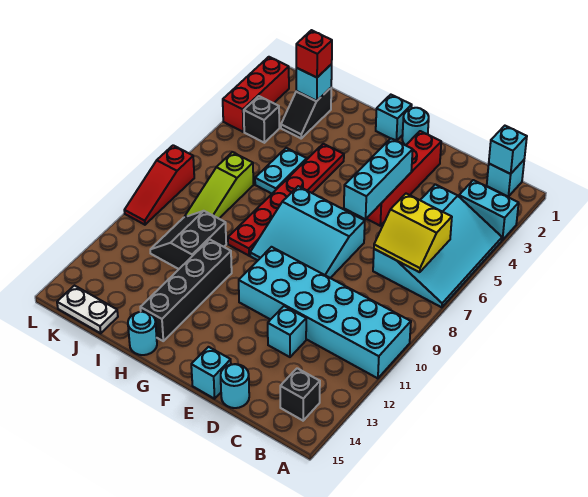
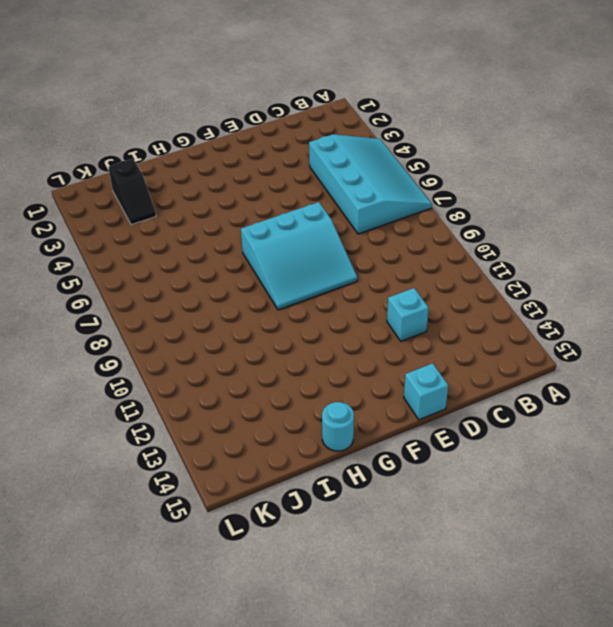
none -> cyan 1x2 brick [459,180,519,240]
none -> cyan 2x6 brick [239,247,411,378]
none -> cyan 1x1 brick [487,160,524,196]

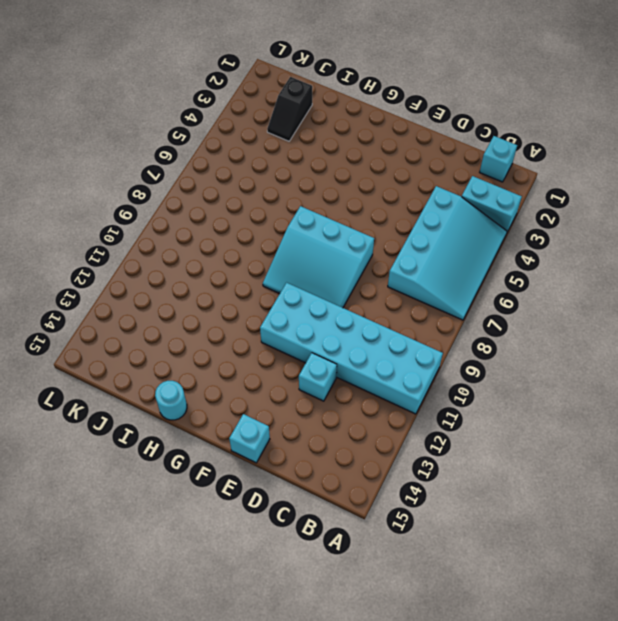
none -> black 1x1 brick [280,368,320,421]
none -> cyan 1x1 round brick [221,364,249,408]
none -> red 1x4 brick [367,131,441,226]

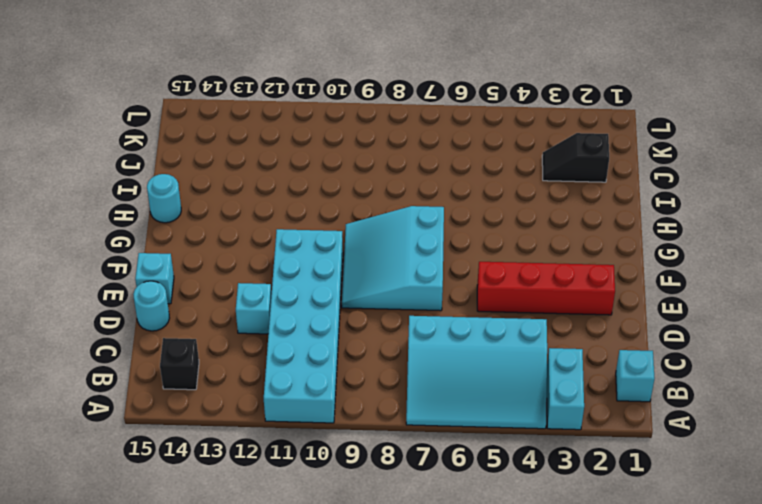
none -> cyan 1x1 round brick [402,108,429,145]
none -> cyan 1x1 brick [376,95,412,141]
none -> red 1x6 plate [228,144,344,256]

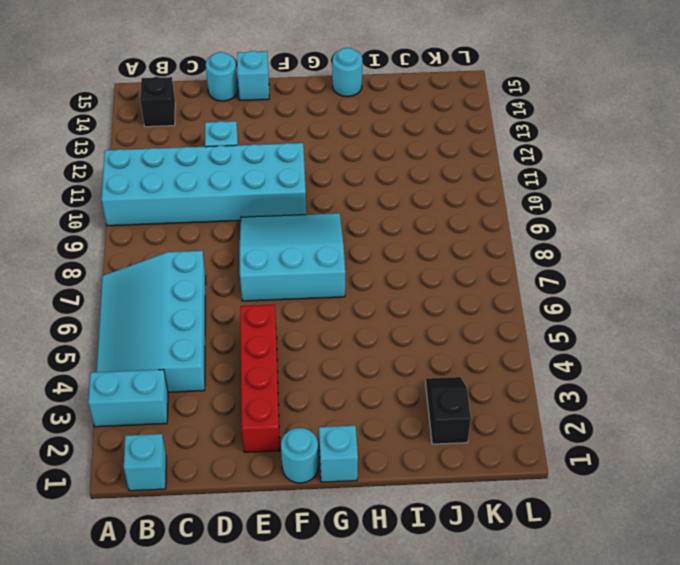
none -> red 1x6 plate [228,144,344,256]
none -> black 1x4 brick [140,239,232,341]
none -> cyan 1x2 plate [255,148,307,194]

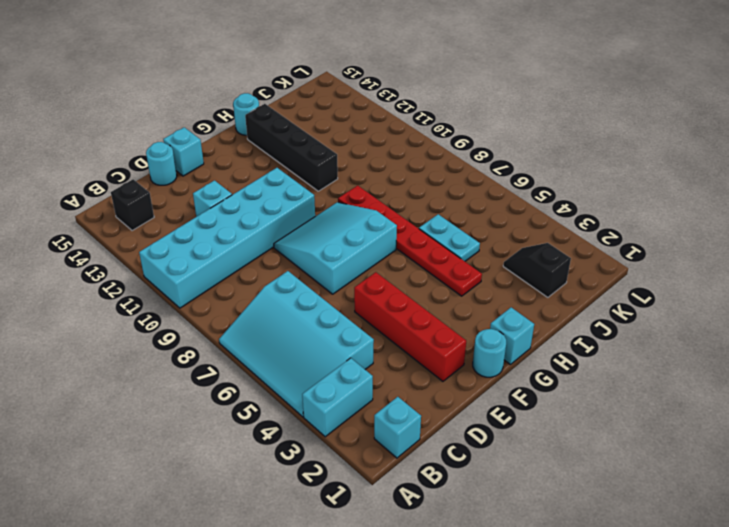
none -> black 2x2 slope [150,211,226,269]
none -> lime 1x3 slope [185,152,253,218]
none -> white 1x2 plate [57,286,118,333]

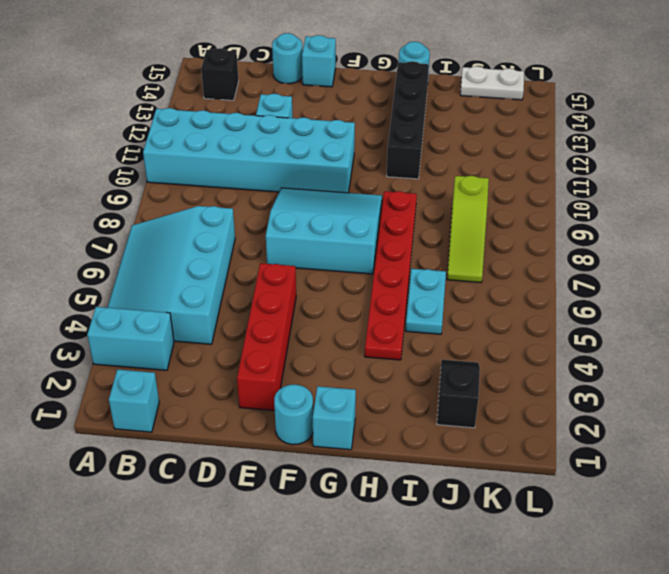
lime 1x3 slope [447,176,489,283] -> lime 1x3 slope turned to [185,152,253,218]
none -> black 2x2 slope [150,211,226,269]
none -> black 1x1 brick [244,96,279,143]
none -> red 1x3 brick [223,57,289,132]

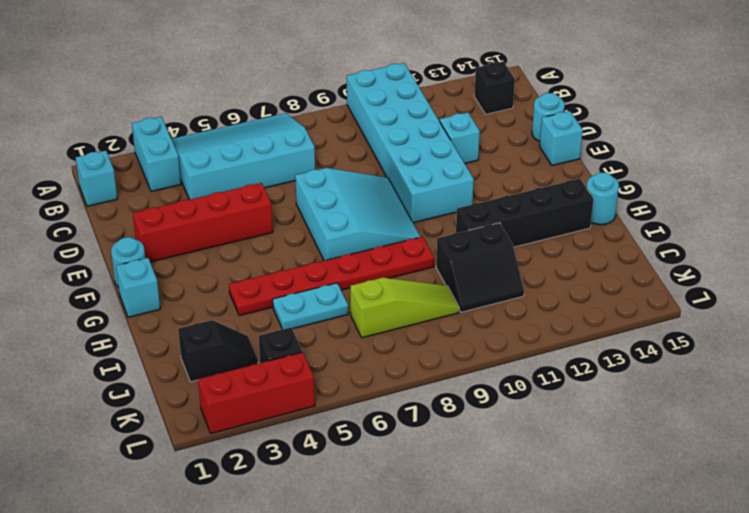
none -> white 1x2 plate [57,286,118,333]
none -> red 1x3 slope [124,145,194,225]
none -> cyan 1x1 brick [489,126,527,174]

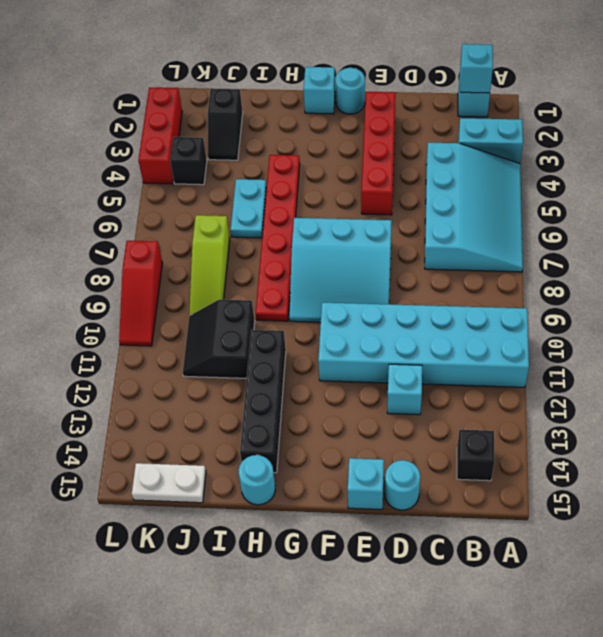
none -> yellow 2x2 slope [374,194,452,272]
none -> cyan 1x3 brick [344,139,413,219]
none -> cyan 1x1 brick [296,64,332,101]

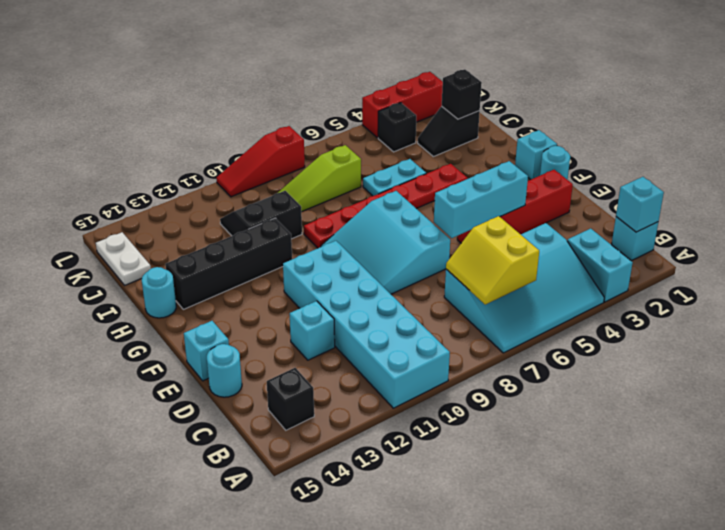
black 1x1 brick [442,69,482,119] -> cyan 1x1 brick [296,64,332,101]
none -> red 1x1 brick [296,30,332,78]

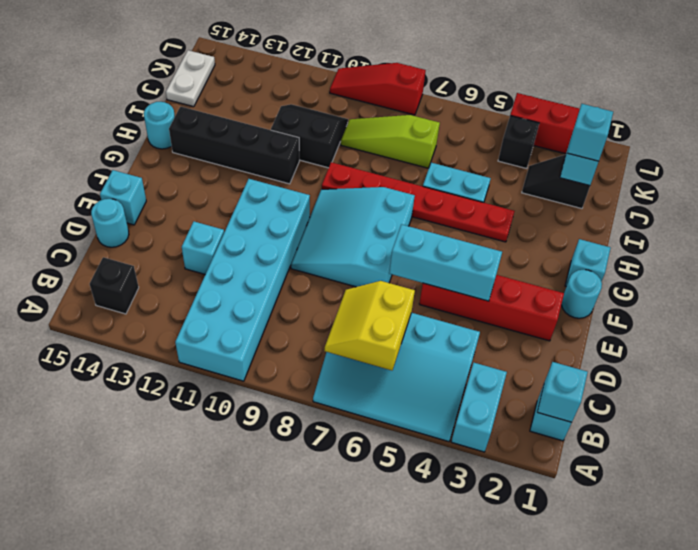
cyan 1x1 brick [567,104,613,161] -> red 1x1 brick [296,30,332,78]

